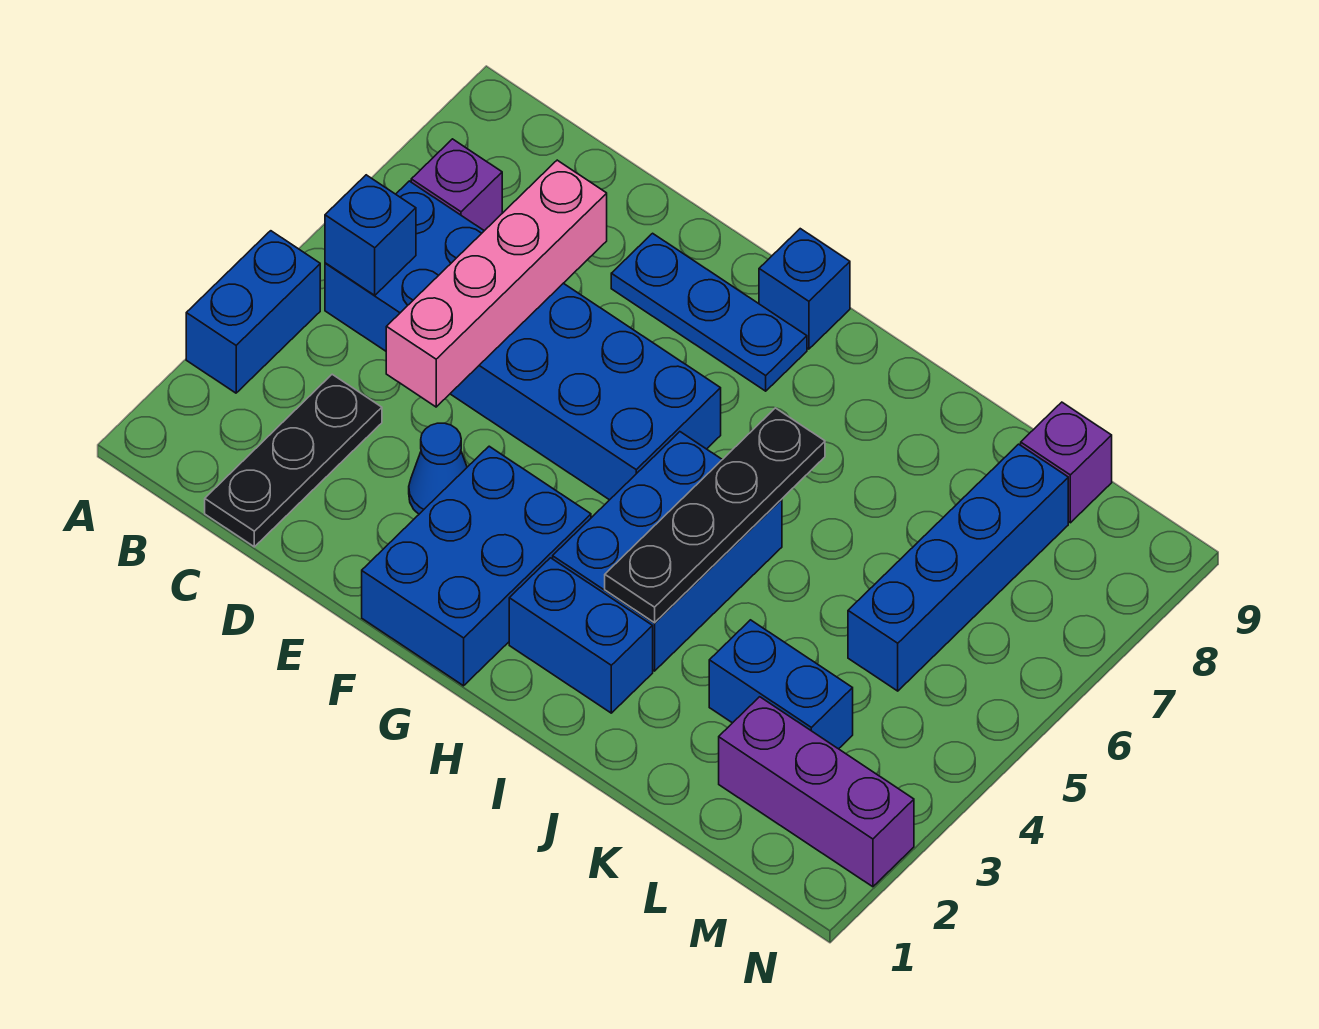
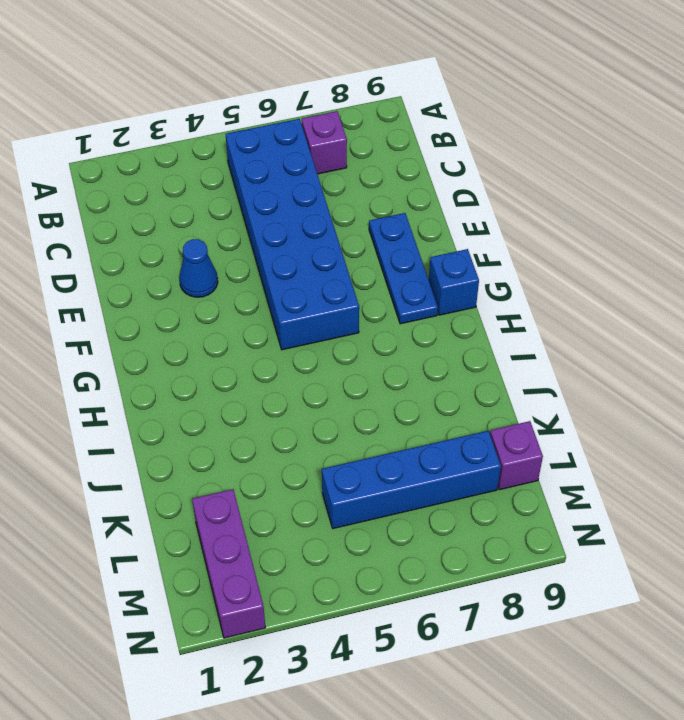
none -> blue 1x2 brick [186,231,320,393]
none -> black 1x3 plate [205,374,382,547]
none -> blue 2x3 brick [362,446,591,686]

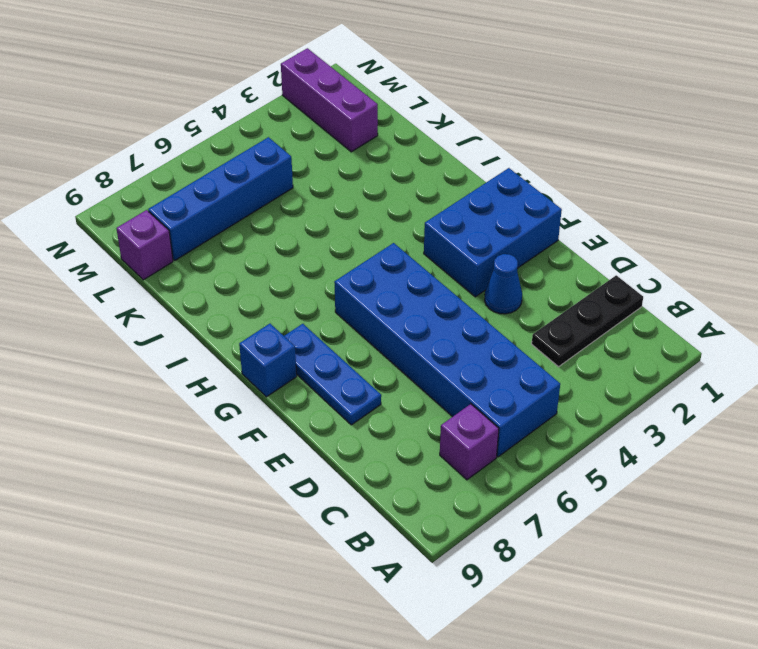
none -> blue 1x2 brick [186,231,320,393]
none -> blue 1x2 brick [509,558,653,713]
none -> blue 2x3 brick [553,432,782,671]

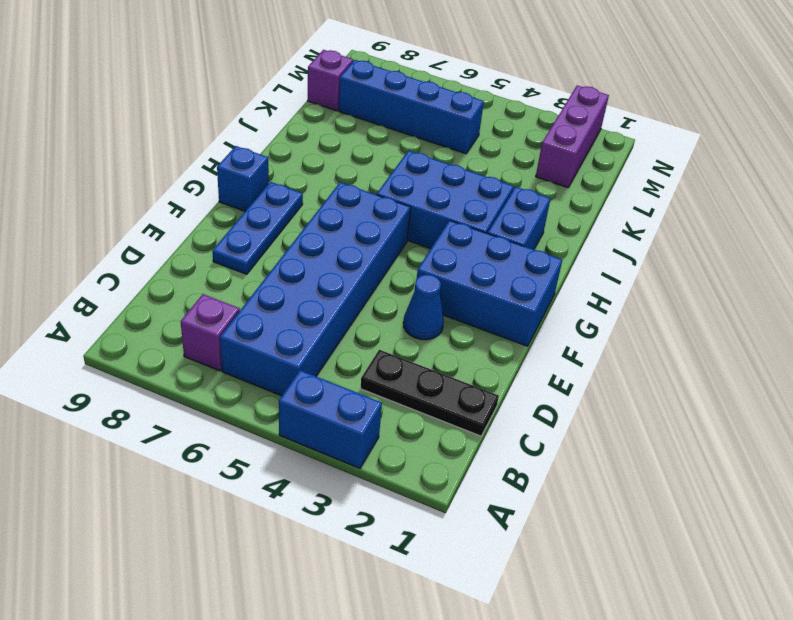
none -> blue 1x2 brick [709,620,853,749]
none -> blue 1x1 brick [325,175,416,295]
none -> pink 1x4 brick [386,160,607,407]

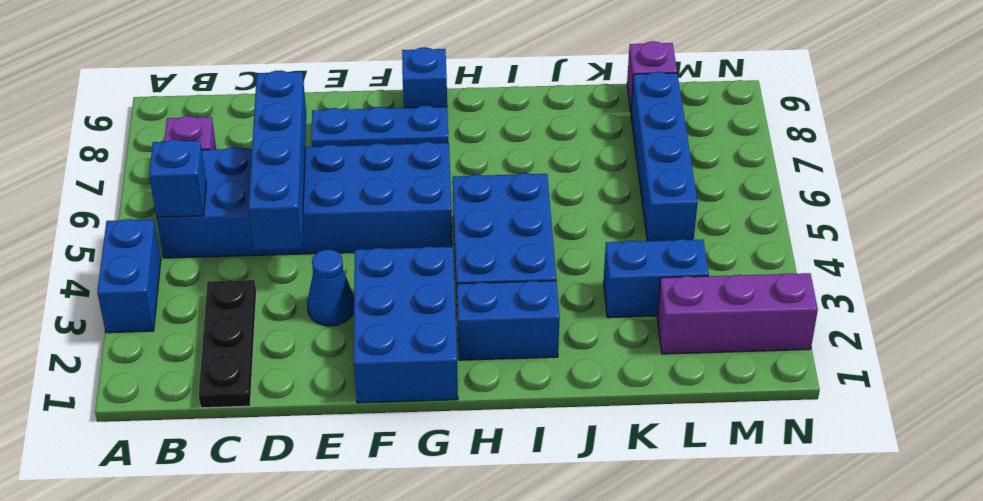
blue 1x4 brick [249,71,306,250] -> pink 1x4 brick [386,160,607,407]
none -> black 1x4 plate [605,408,825,623]

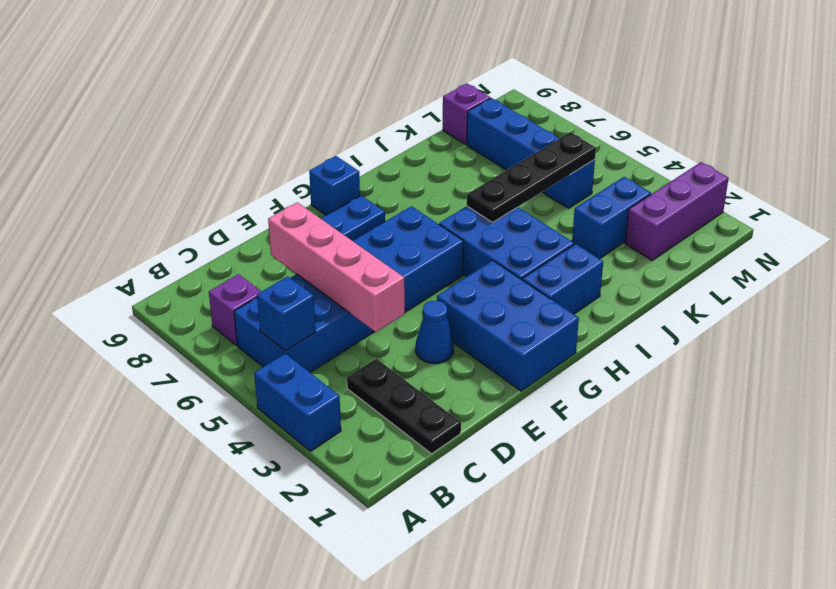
black 1x4 plate [467,132,596,222] -> black 1x4 plate turned to [605,408,825,623]

